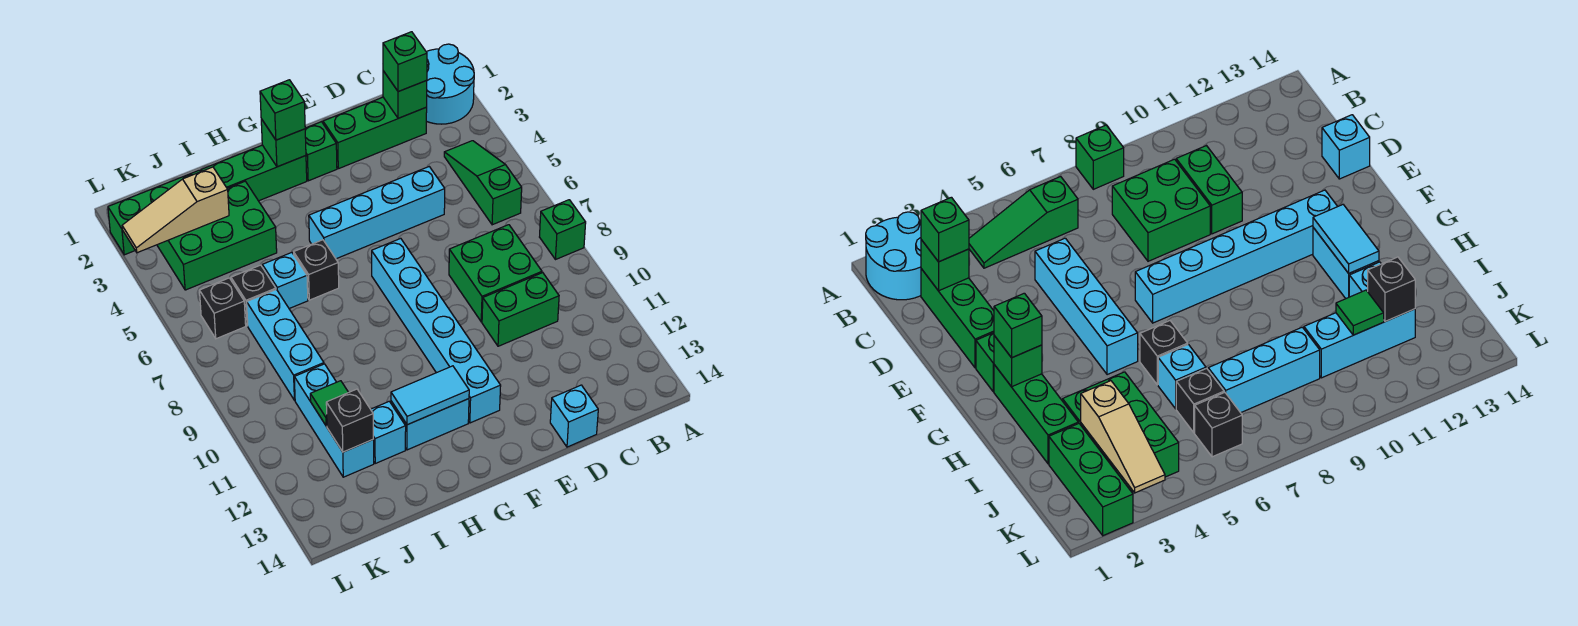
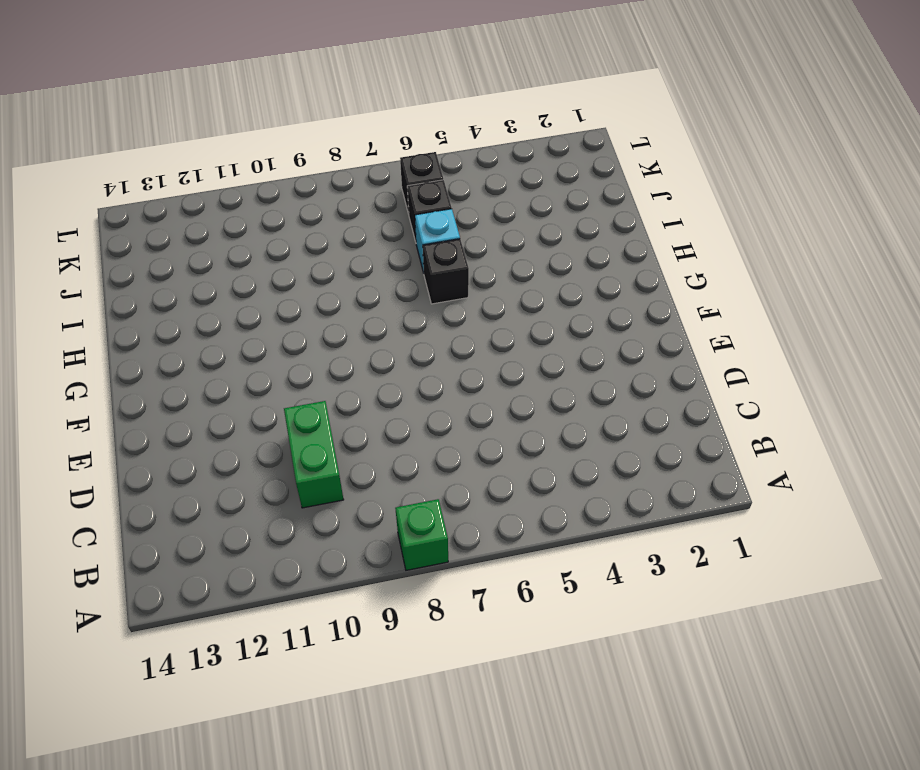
none -> cyan 2x2 round brick [426,44,474,124]
none -> green 1x3 slope [444,141,522,225]
none -> green 1x3 brick [323,97,427,169]

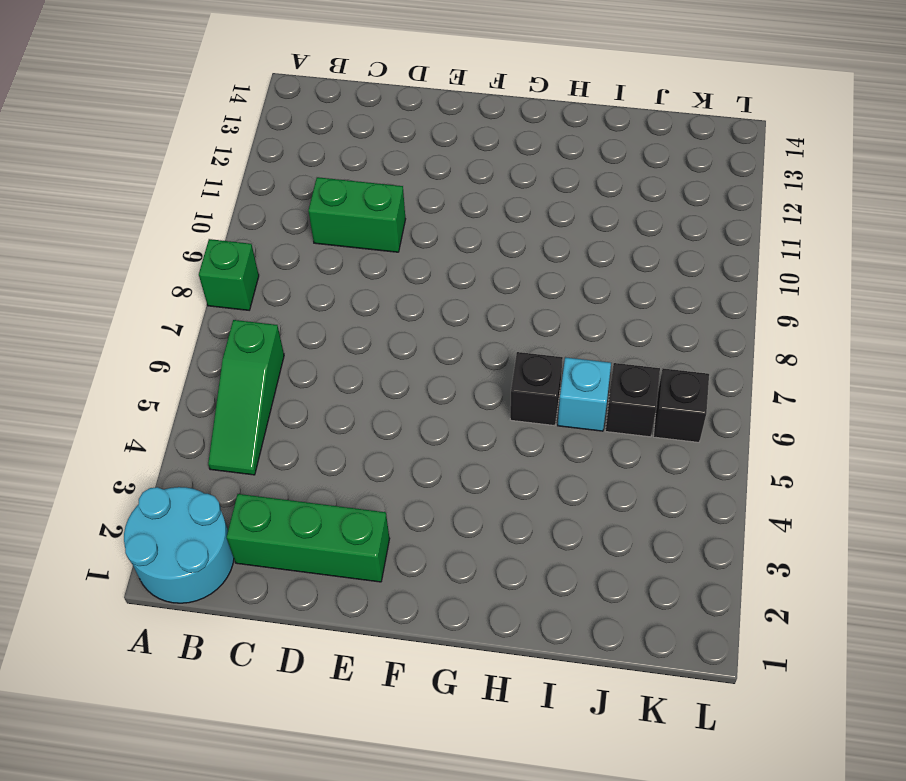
none -> green 2x2 brick [449,225,542,322]
none -> cyan 1x4 brick [309,167,445,259]
none -> cyan 1x1 brick [550,385,598,447]

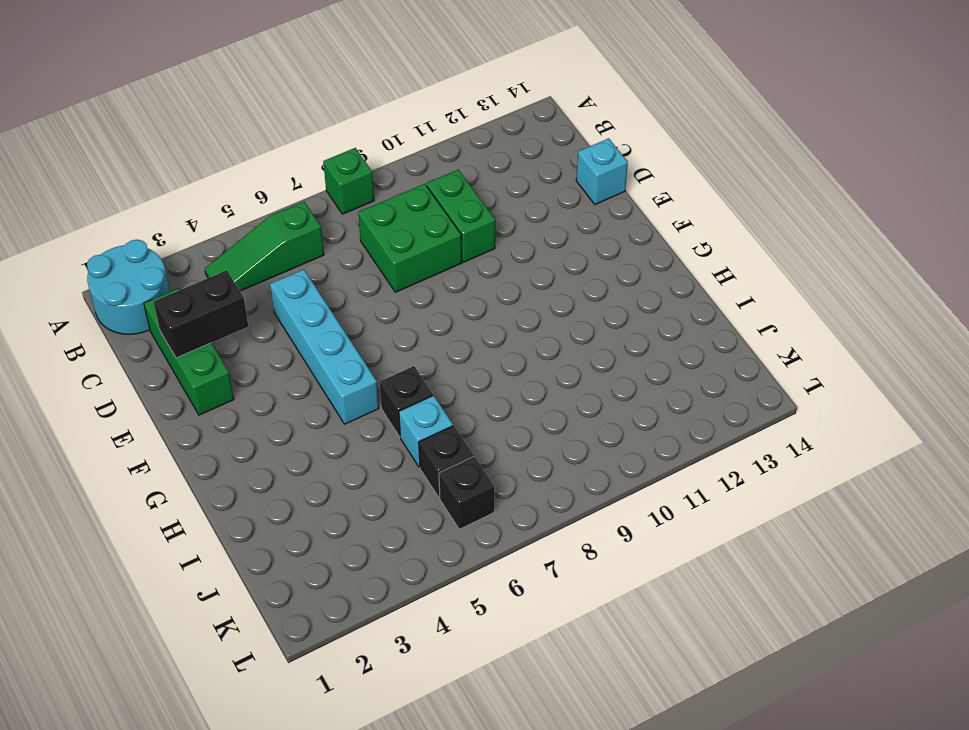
black 1x2 brick [154,270,248,358] -> none
none -> green 1x1 brick [305,122,337,181]
none -> cyan 1x6 brick [372,238,501,423]
none -> green 1x3 brick [201,145,307,201]

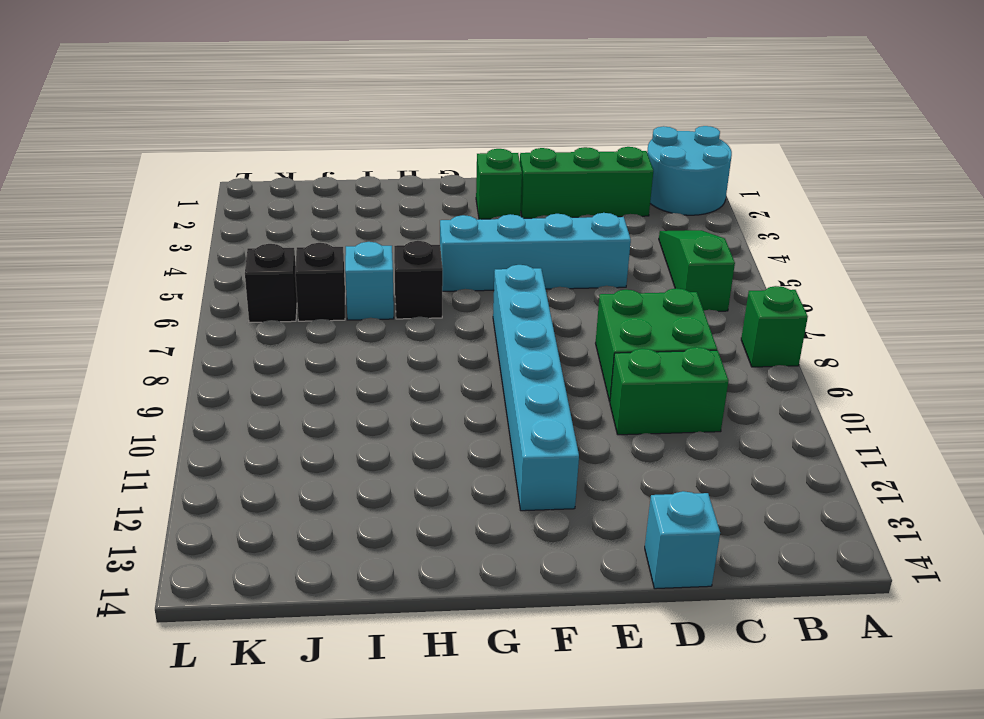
none -> green 1x3 brick [201,145,307,201]
none -> cyan 1x2 brick [391,399,469,450]
none -> green 2x3 brick [157,181,277,290]

